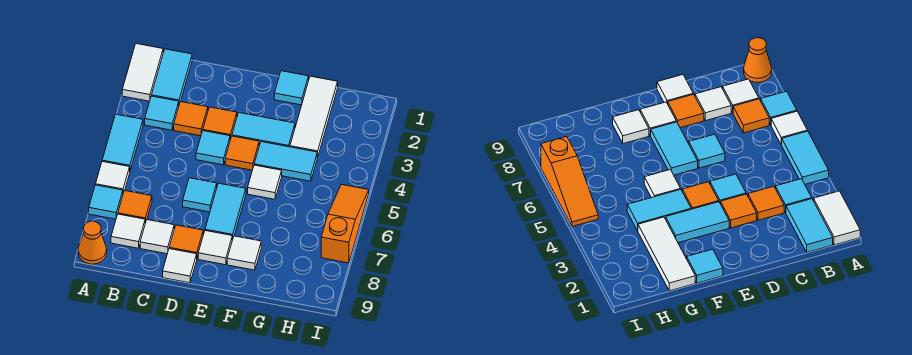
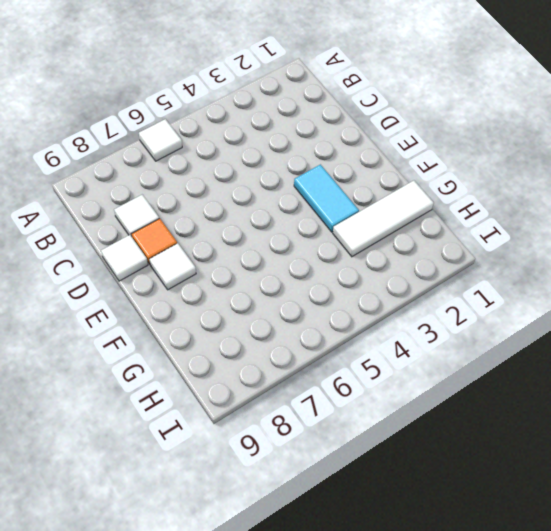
none -> white 1x2 tile [122,44,163,101]
none -> cyan 1x2 tile [102,114,143,170]
none -> cyan 1x1 tile [89,185,123,219]

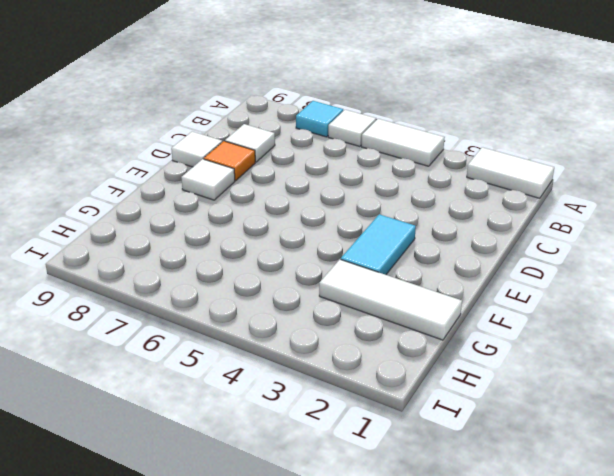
white 1x2 tile [361,119,445,166] -> cyan 1x2 tile [102,114,143,170]
none -> orange 1x1 cone [78,221,107,264]
none -> cyan 1x2 tile [151,49,192,104]
none -> cyan 1x1 tile [145,96,179,130]

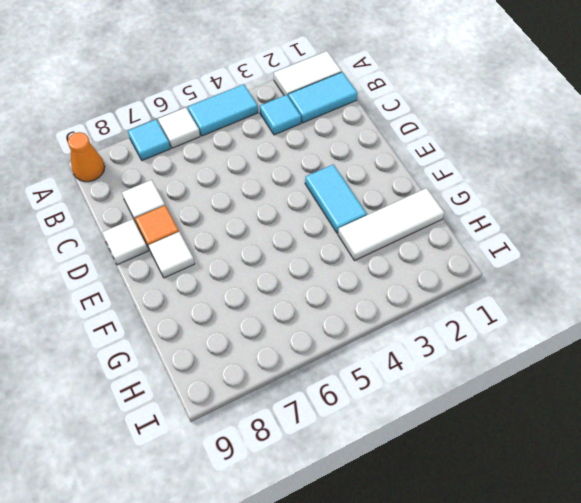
none -> orange 1x1 tile [118,191,152,223]
none -> white 1x1 tile [111,214,145,248]
none -> orange 1x1 tile [174,102,208,136]

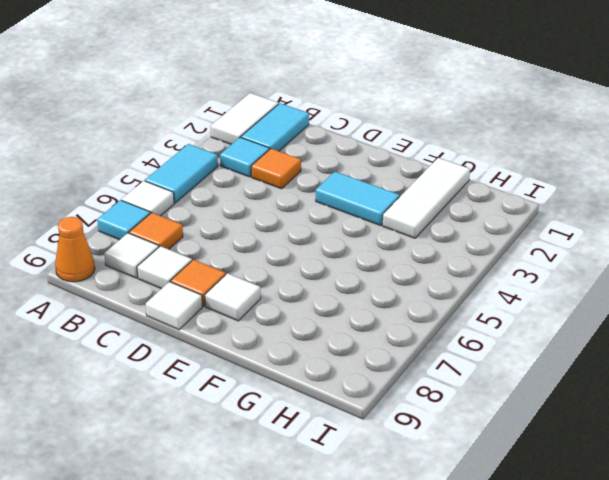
none -> orange 1x1 tile [203,107,237,140]
none -> cyan 1x1 tile [196,131,230,165]
none -> cyan 1x1 tile [183,178,217,212]

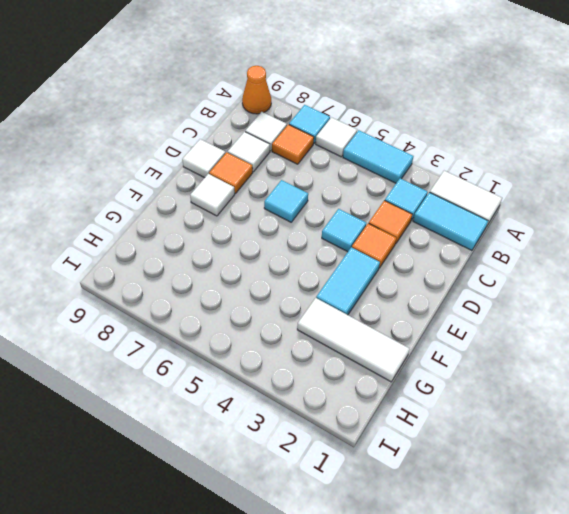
none -> orange 1x1 tile [225,136,259,170]
none -> cyan 1x2 tile [205,183,246,240]
none -> cyan 1x1 tile [274,71,309,105]

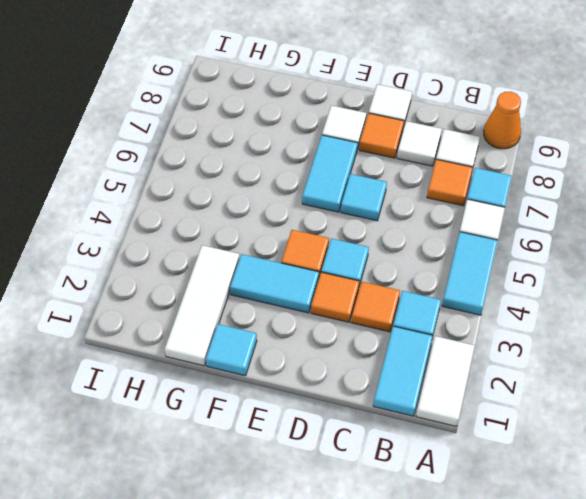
none -> cyan 1x2 tile [254,142,317,181]
none -> white 1x1 tile [248,165,282,199]
none -> white 1x1 tile [227,236,261,270]

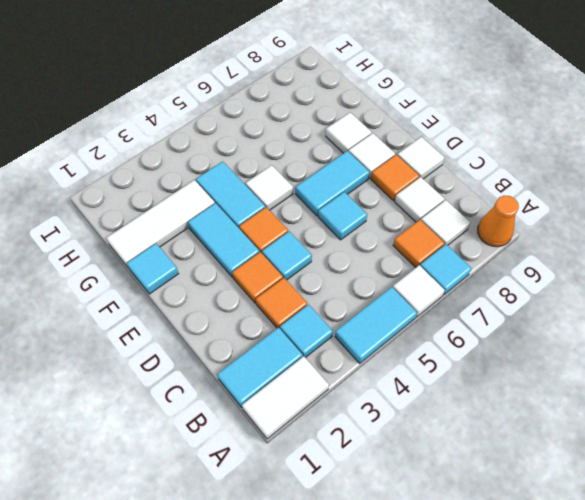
none -> orange 1x3 slope [321,184,369,263]

